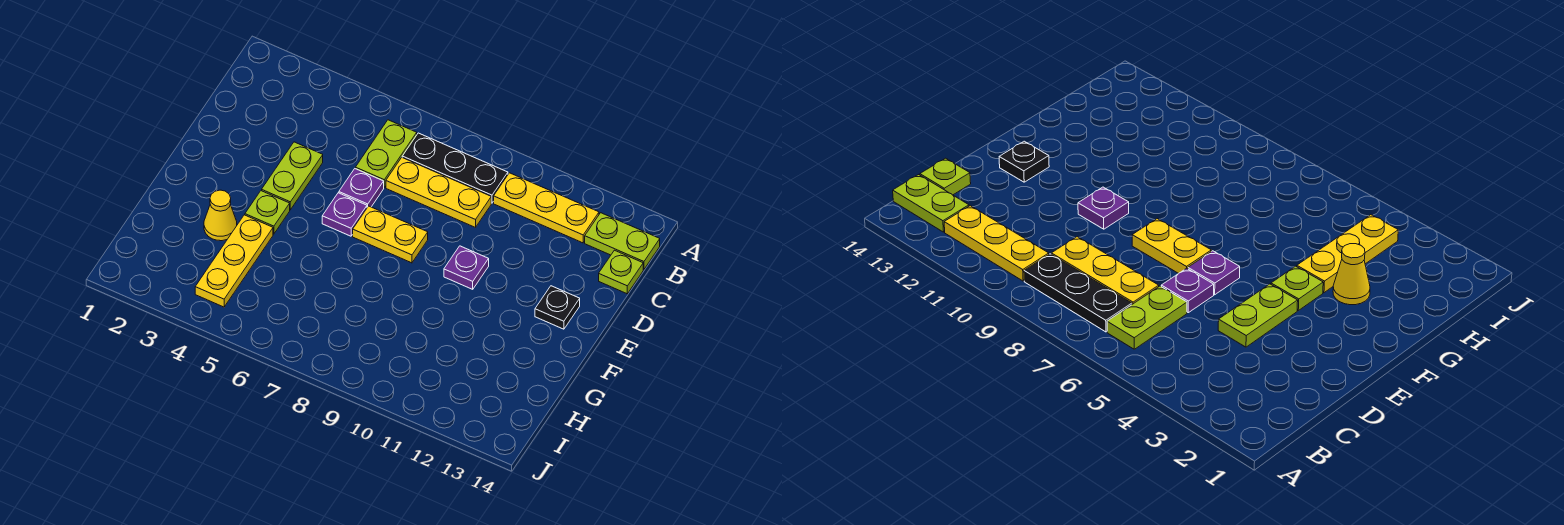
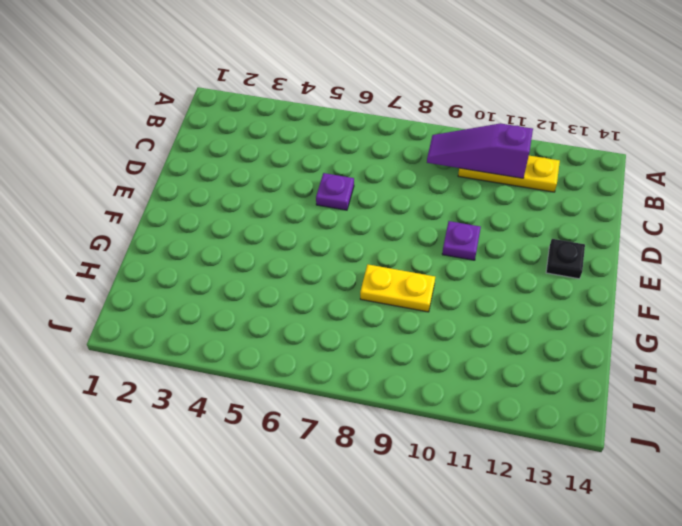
purple 1x3 slope [427,123,533,178] -> none
yellow 1x2 plate [360,265,435,312] -> yellow 1x2 plate moved to [353,206,428,263]
none -> lime 1x2 plate [355,120,417,187]
none -> black 1x3 plate [402,133,508,203]
none -> lime 1x2 plate [585,213,660,269]

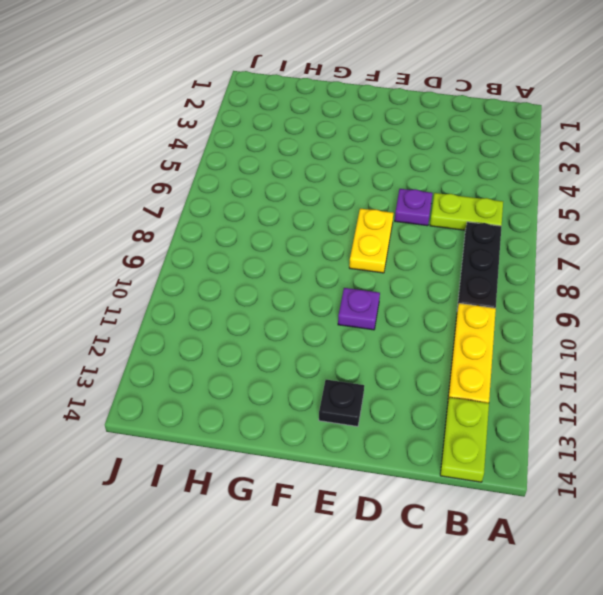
none -> yellow 1x3 plate [386,158,491,227]
none -> lime 1x1 plate [599,250,643,294]
none -> lime 1x2 plate [262,142,323,210]

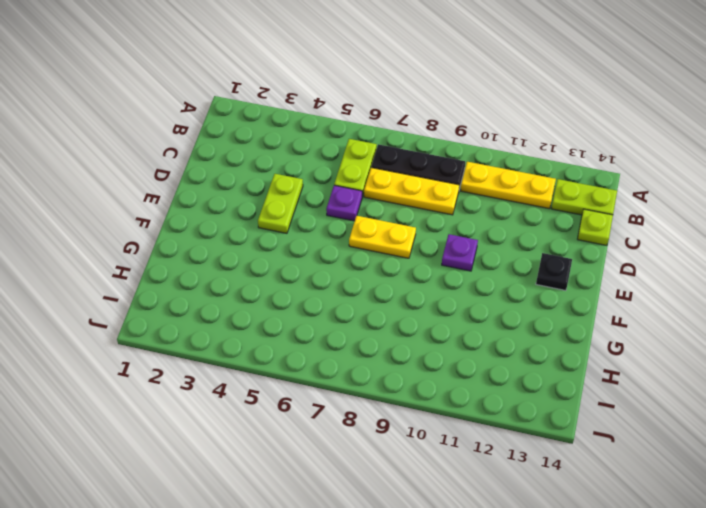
none -> purple 1x1 plate [322,193,367,236]
none -> lime 1x1 plate [245,191,290,234]
none -> yellow 1x1 cone [204,190,237,241]

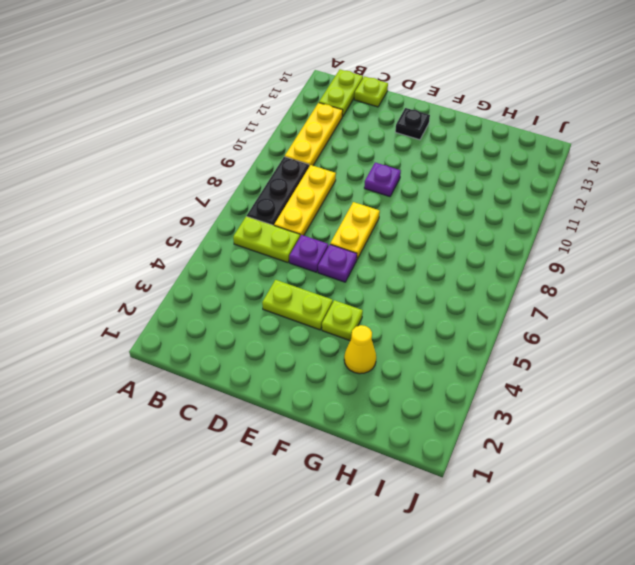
none -> yellow 1x3 plate [195,215,273,307]

